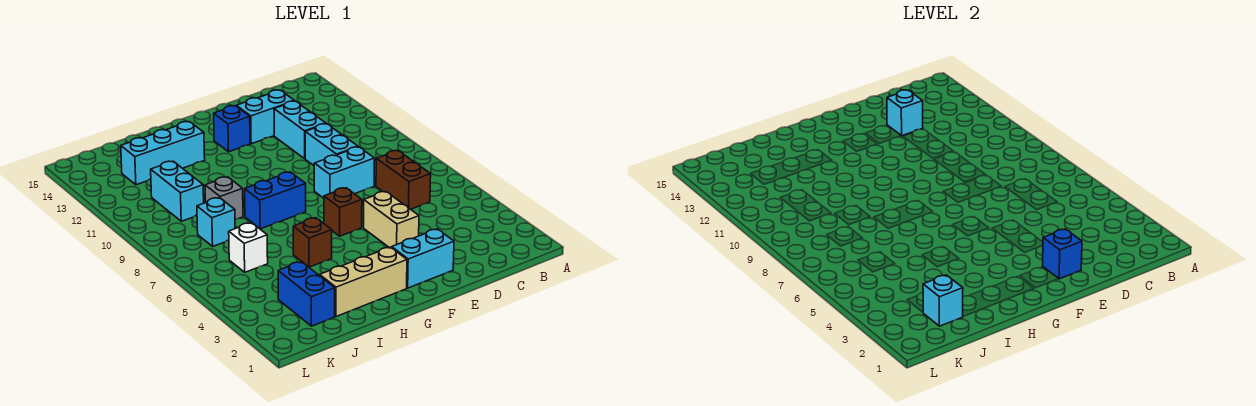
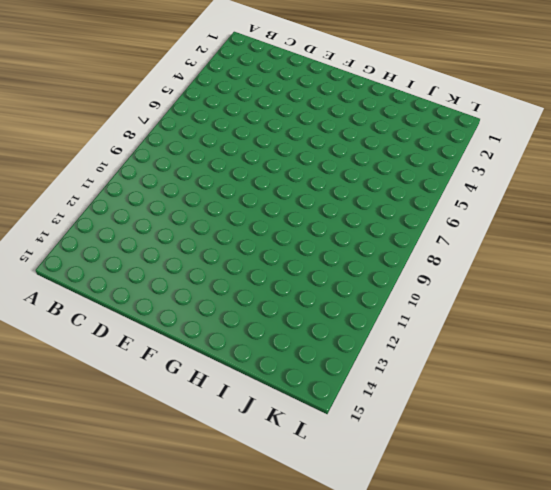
none -> brown 1x2 brick [376,151,431,209]
none -> cyan 1x2 brick [314,147,375,198]
none -> cyan 1x2 brick [305,124,358,165]

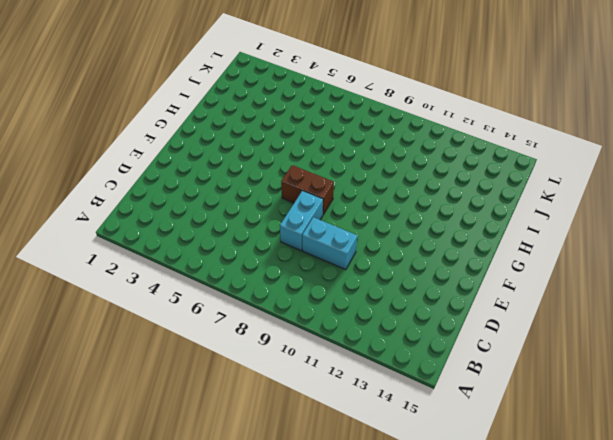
brown 1x2 brick [281,165,334,214] -> brown 1x2 brick moved to [376,151,431,209]
none -> cyan 1x2 brick [274,101,326,159]
none -> cyan 1x2 brick [236,90,294,144]
none -> cyan 1x2 brick [392,229,454,288]

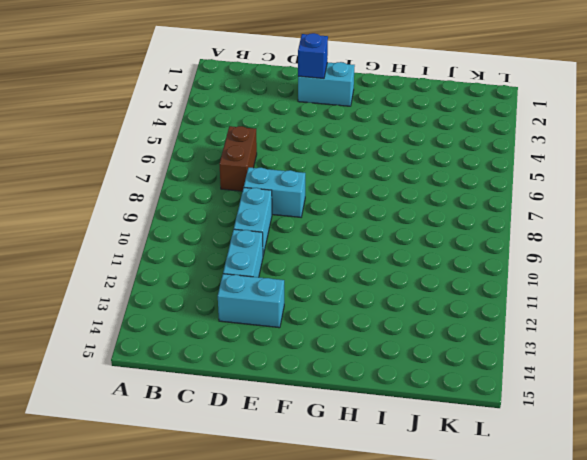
none -> tan 1x2 brick [364,191,419,248]
none -> brown 1x1 brick [324,188,362,236]
none -> blue 1x1 brick [214,106,250,152]

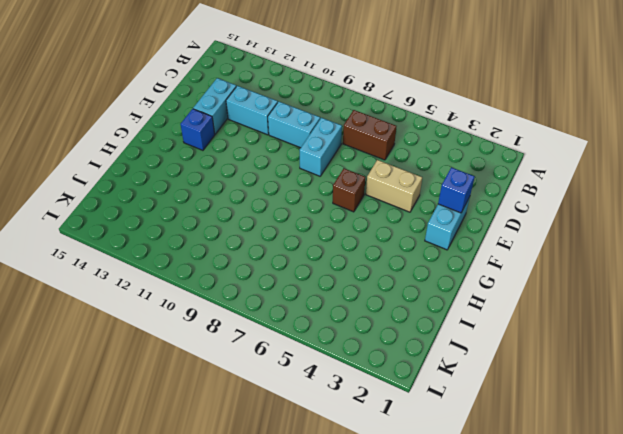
none -> tan 1x3 brick [320,247,407,316]
none -> blue 1x2 brick [245,172,306,229]
none -> brown 1x1 brick [293,218,332,267]

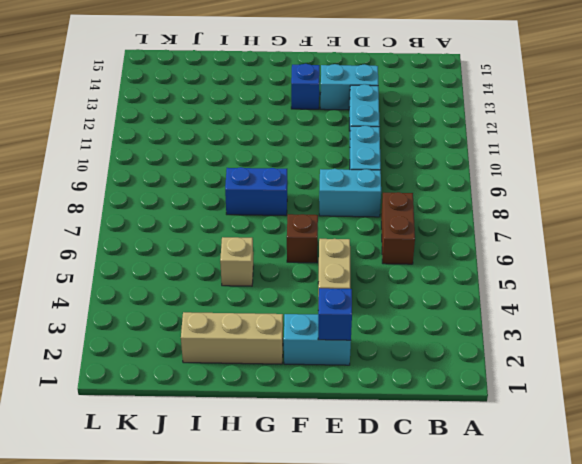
tan 1x1 brick [220,237,253,286] -> brown 1x1 brick [293,218,332,267]
none -> cyan 1x3 brick [121,122,205,185]
none -> grey 1x1 brick [205,177,243,219]
none -> blue 1x2 brick [278,262,335,326]

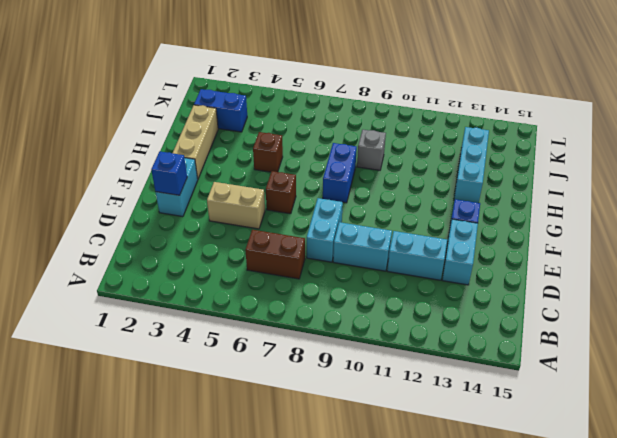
none -> white 1x1 brick [229,223,268,272]
none -> cyan 1x1 brick [197,198,235,246]
none -> cyan 1x2 brick [151,161,204,221]

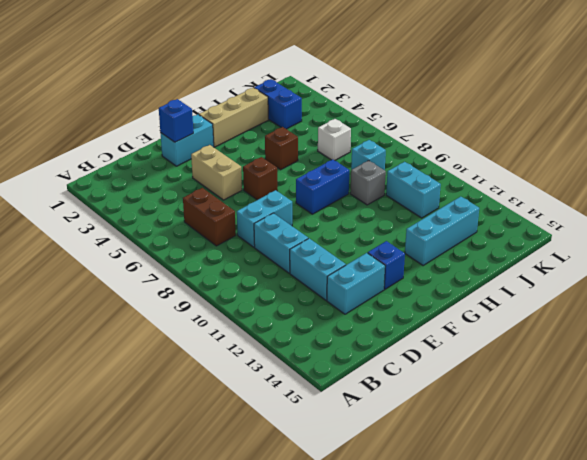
none -> cyan 1x1 brick [887,90,923,136]
none -> cyan 1x1 brick [923,275,963,326]

